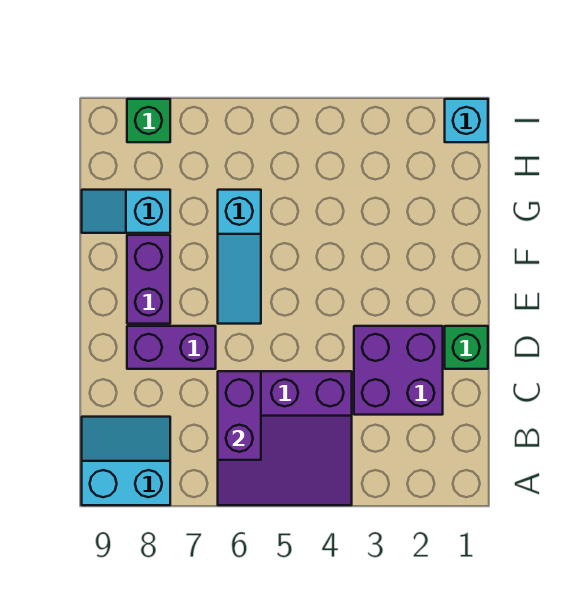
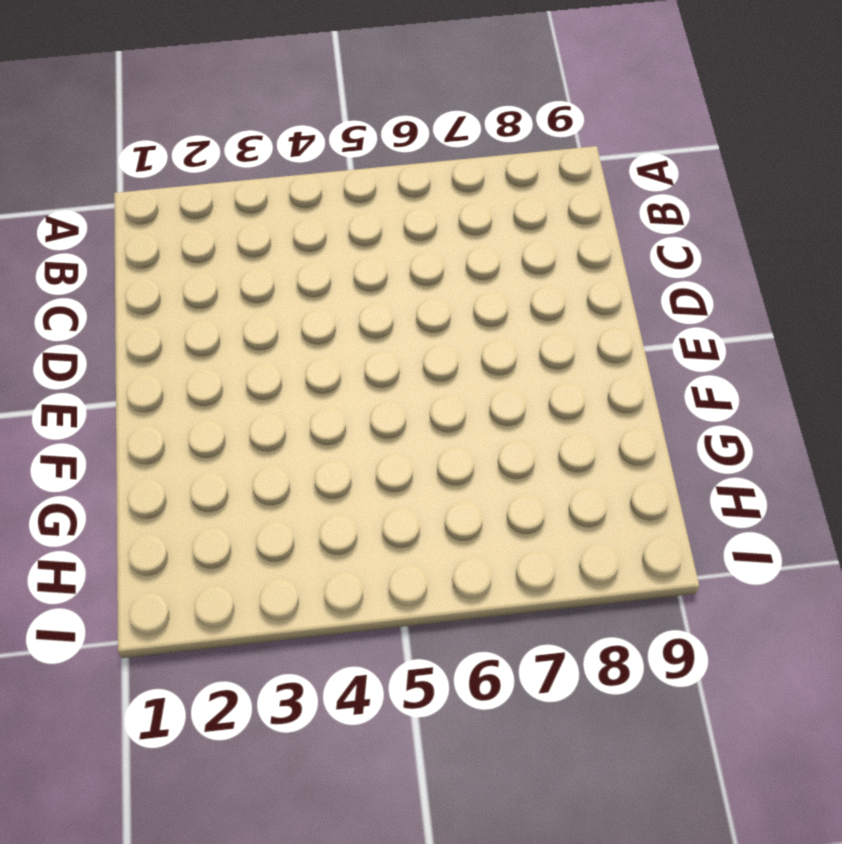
none -> purple 3x3 slope [218,371,352,505]
none -> cyan 2x2 slope [82,417,170,505]

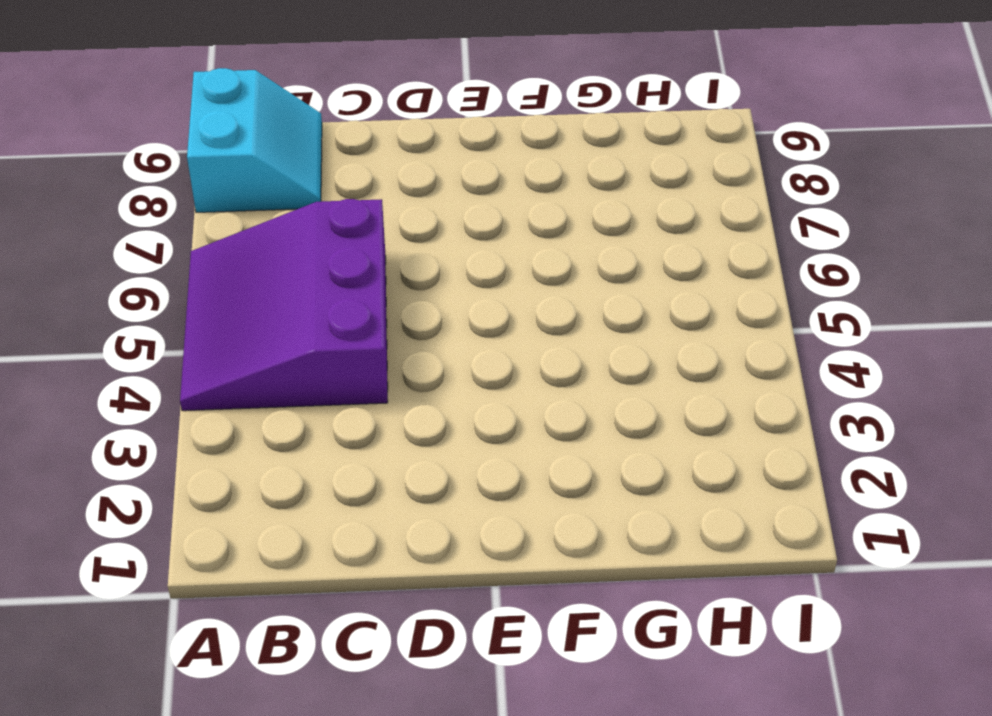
none -> purple 2x2 brick [354,326,443,415]
none -> green 1x1 brick [445,326,488,369]

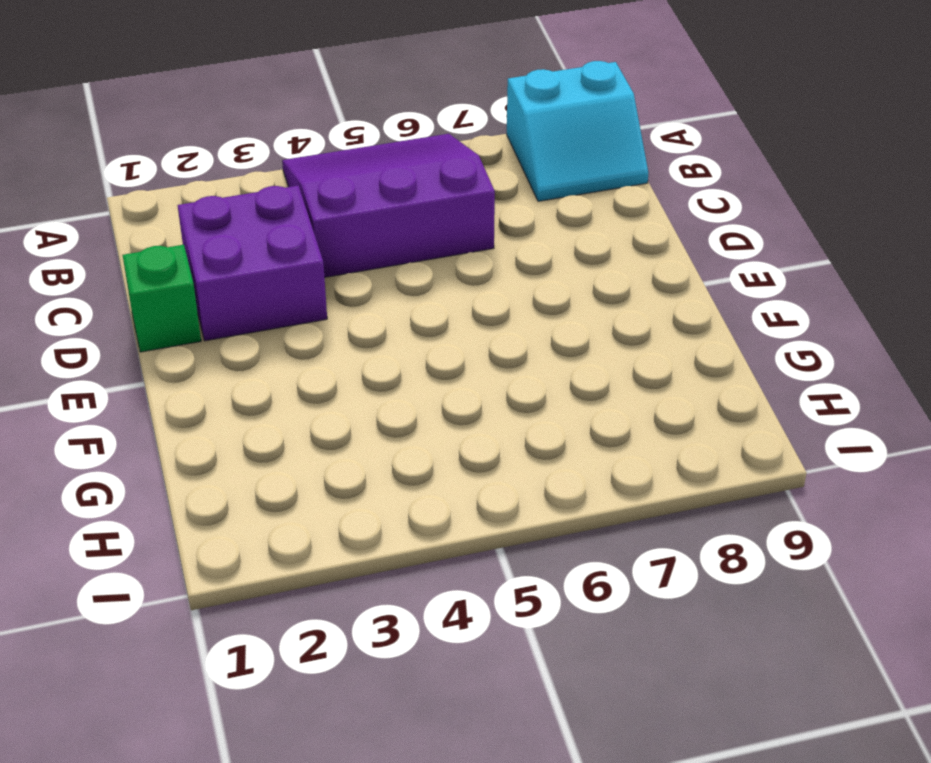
none -> purple 1x2 brick [127,326,216,369]
none -> cyan 1x3 slope [218,190,261,324]

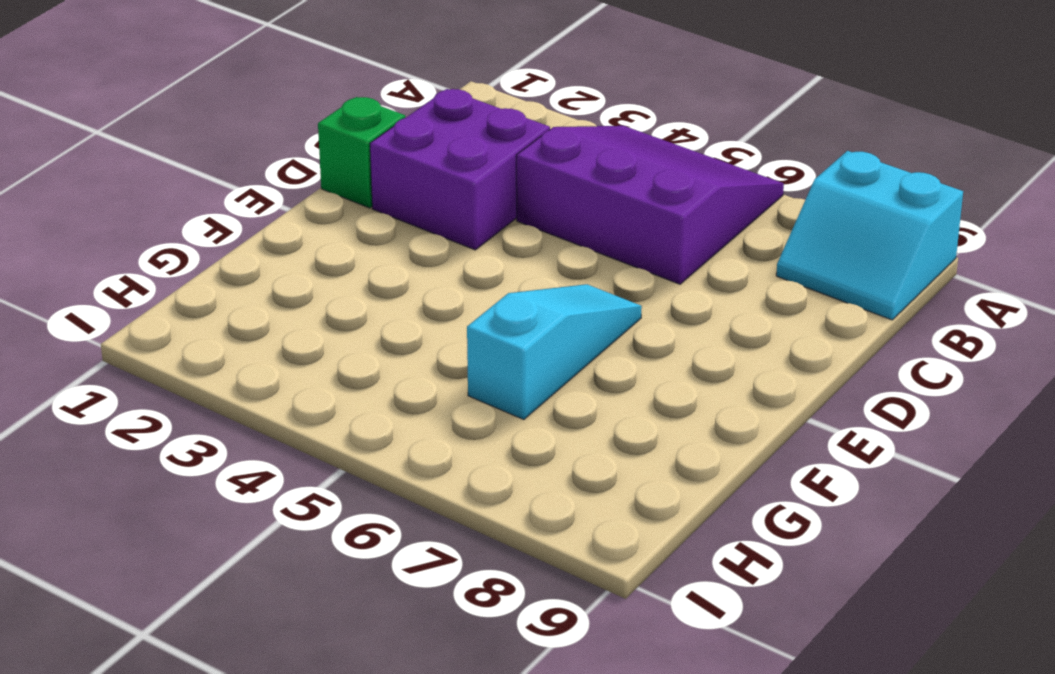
none -> purple 1x2 brick [127,326,216,369]
none -> purple 1x2 brick [127,235,170,324]

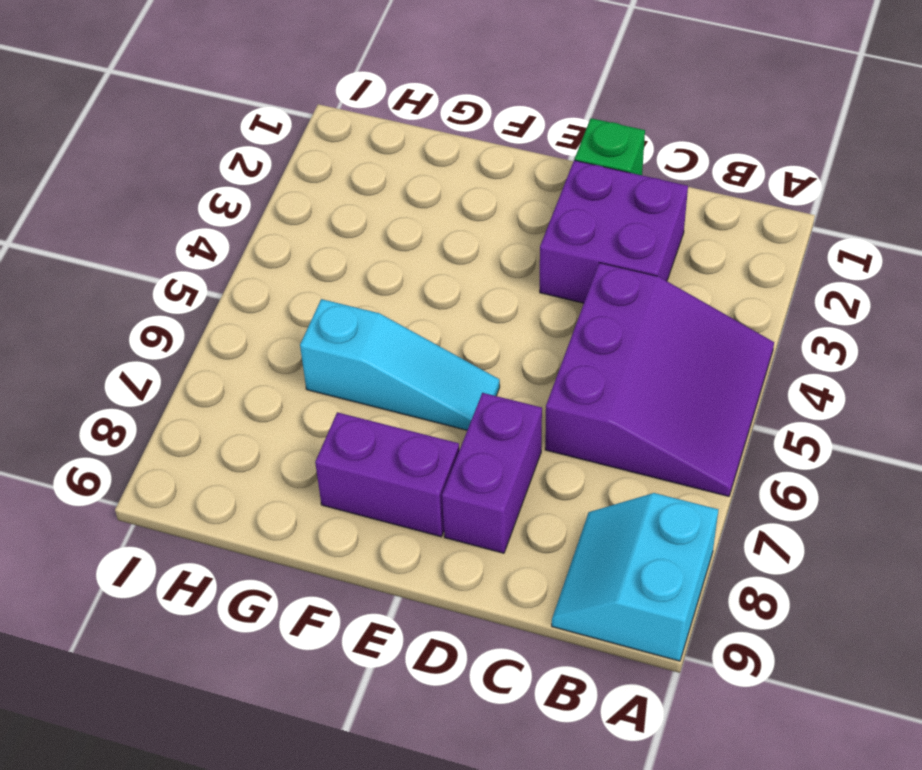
none -> cyan 1x2 slope [82,190,170,233]
none -> cyan 1x1 brick [445,99,488,142]

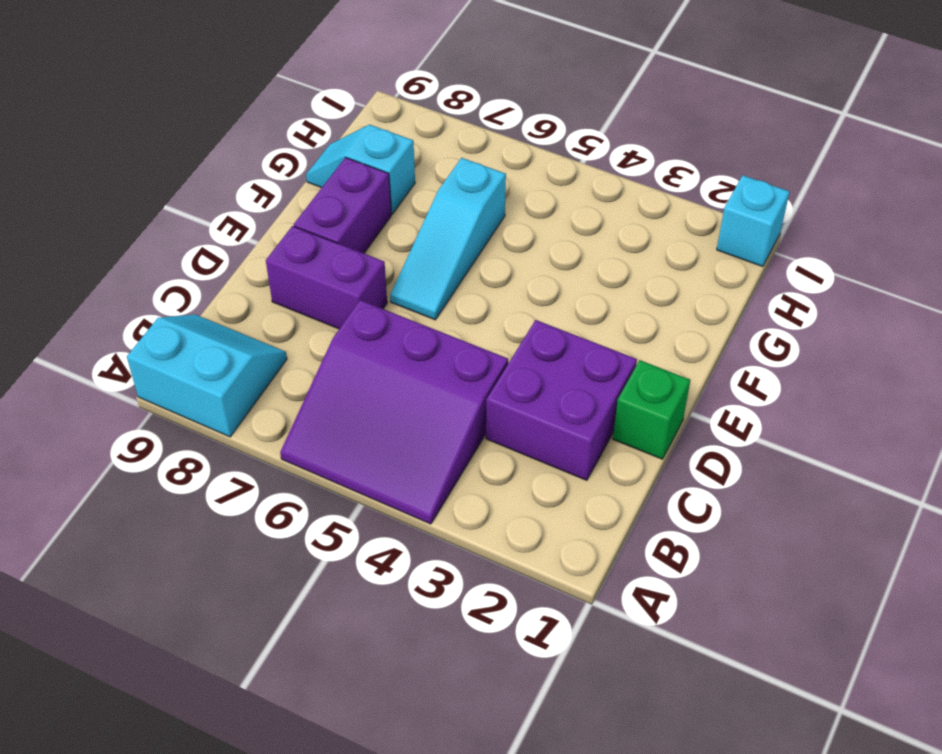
none -> green 1x1 brick [127,99,170,142]
none -> purple 1x2 brick [218,371,261,460]

